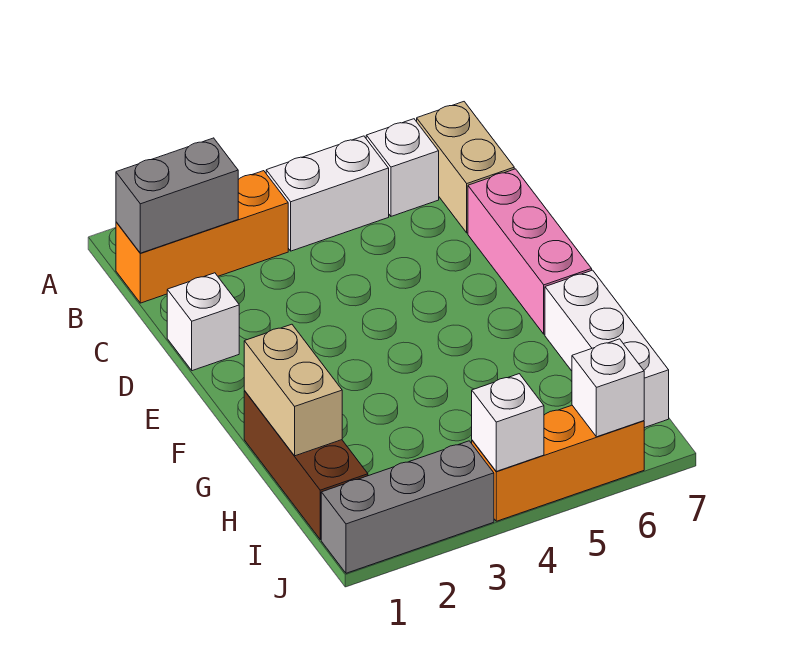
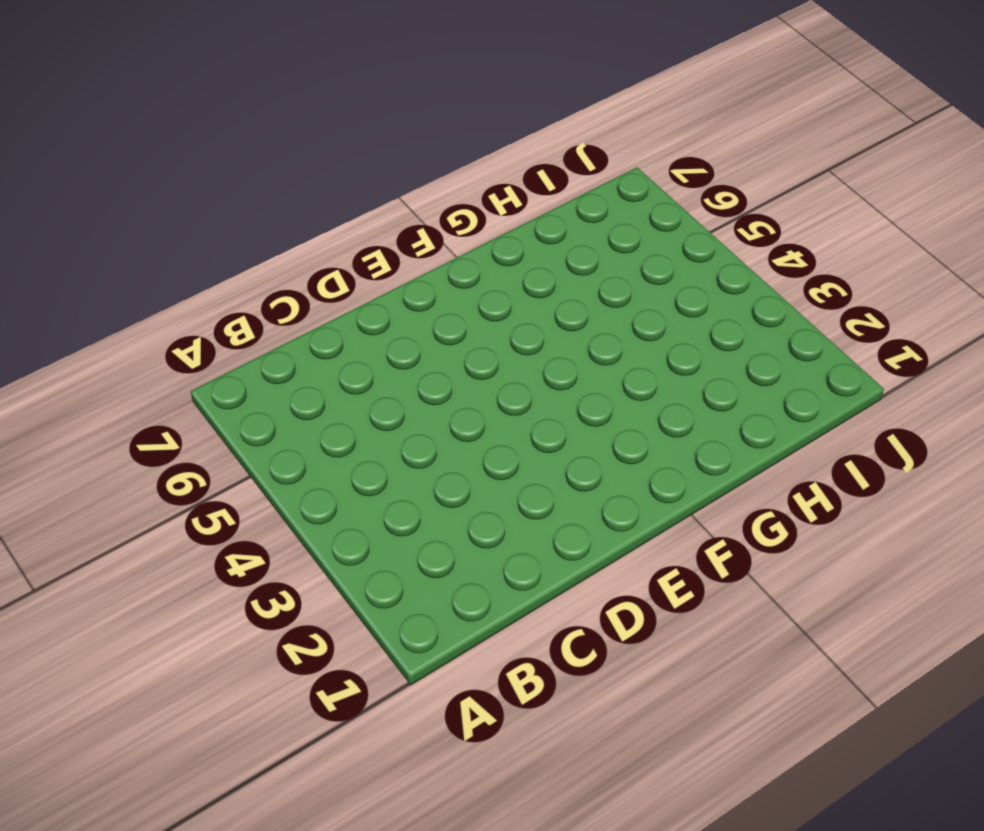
none -> orange 1x3 brick [116,171,288,303]
none -> white 1x2 brick [266,136,389,251]
none -> white 1x1 brick [366,119,439,216]

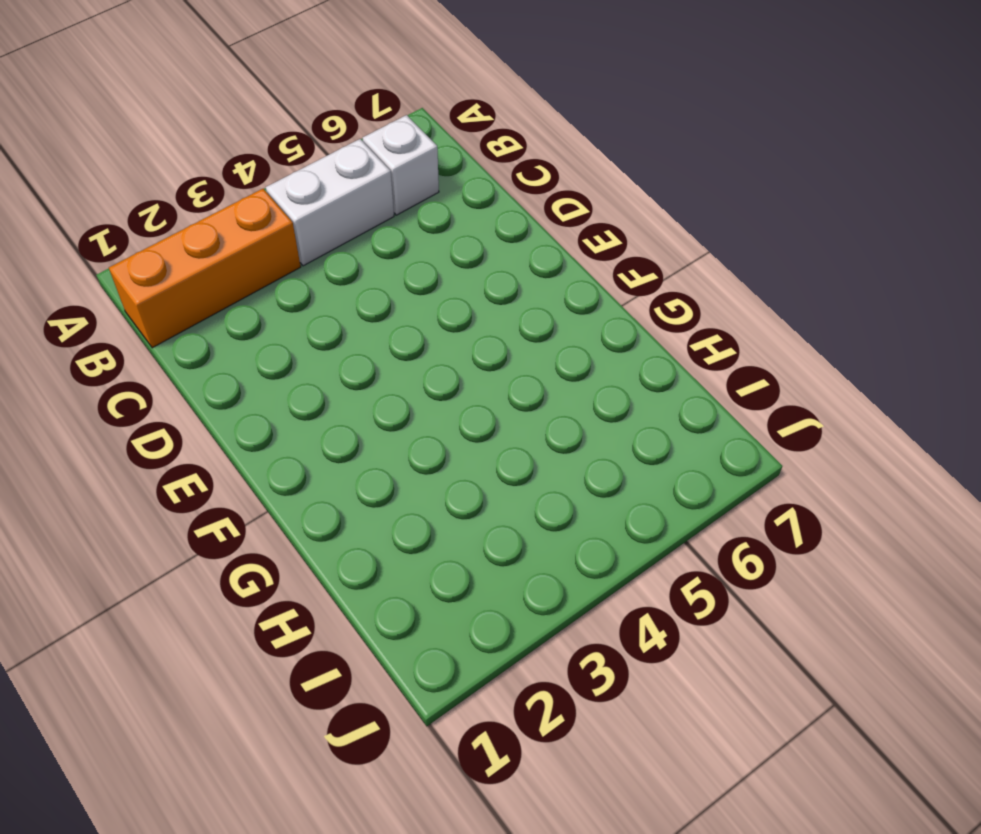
none -> tan 1x2 brick [417,102,514,233]
none -> white 1x1 brick [167,273,239,371]
none -> pink 1x3 brick [468,169,592,334]

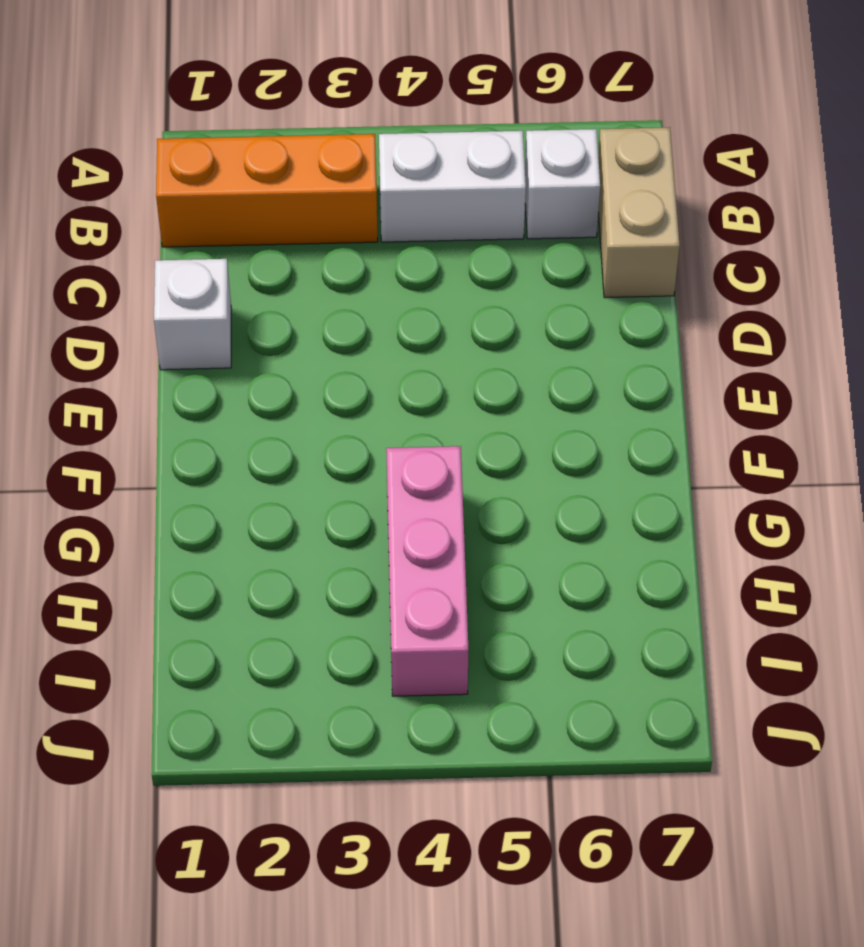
pink 1x3 brick [386,446,469,696] -> pink 1x3 brick moved to [468,169,592,334]
none -> brown 1x3 brick [244,391,368,540]
none -> white 1x3 brick [545,270,669,428]
none -> grey 1x3 brick [321,441,494,573]

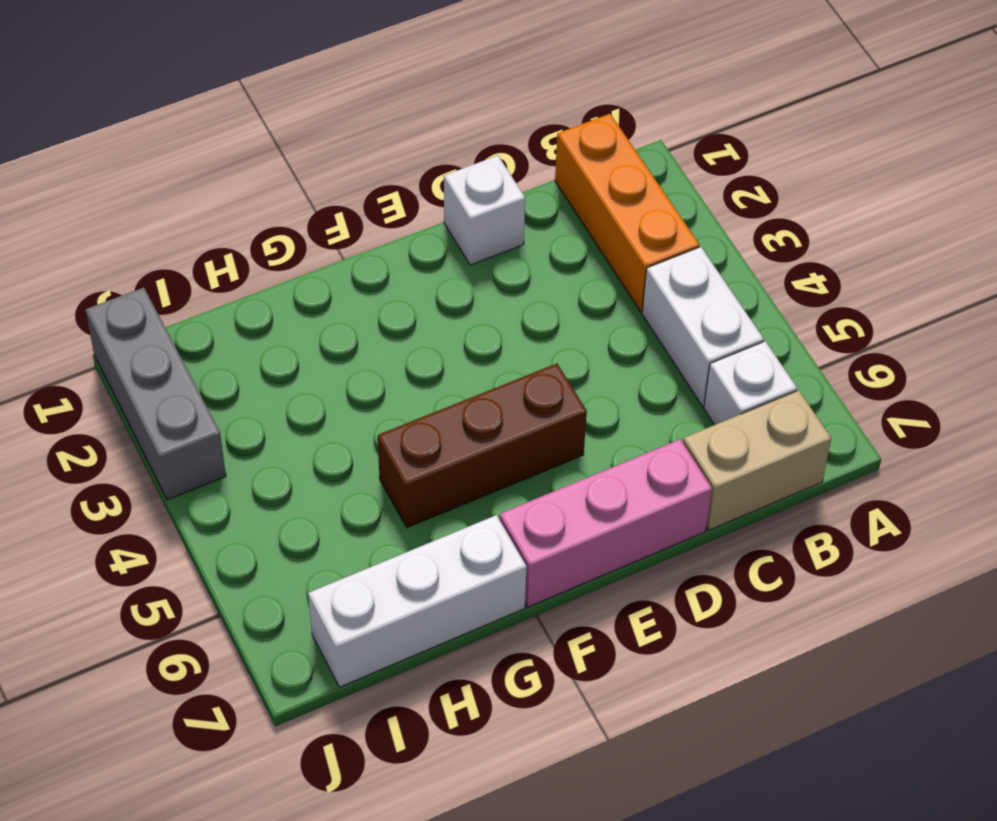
brown 1x3 brick [378,364,587,527] -> brown 1x3 brick moved to [244,391,368,540]
none -> orange 1x3 brick [472,405,644,521]
none -> grey 1x2 brick [116,138,238,253]
none -> tan 1x2 brick [244,324,342,456]

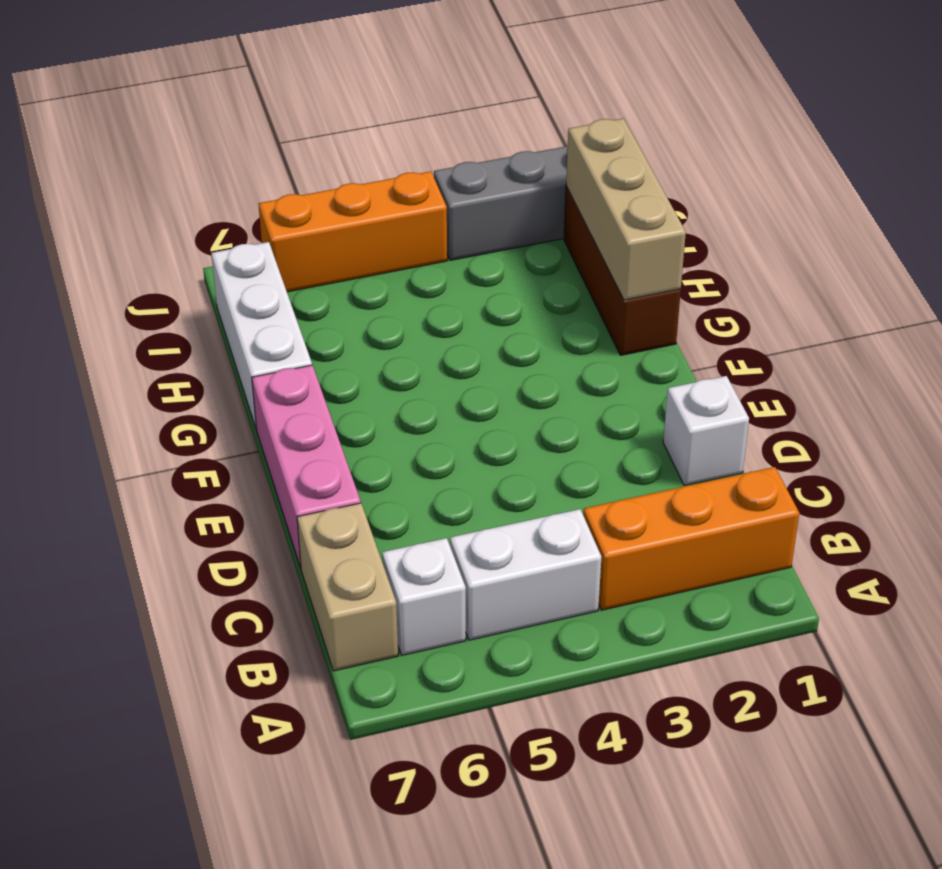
tan 1x3 brick [566,118,686,300] -> tan 1x2 brick [244,324,342,456]
none -> grey 1x2 brick [116,138,238,253]
none -> white 1x1 brick [472,374,544,471]
none -> white 1x1 brick [572,339,644,437]

